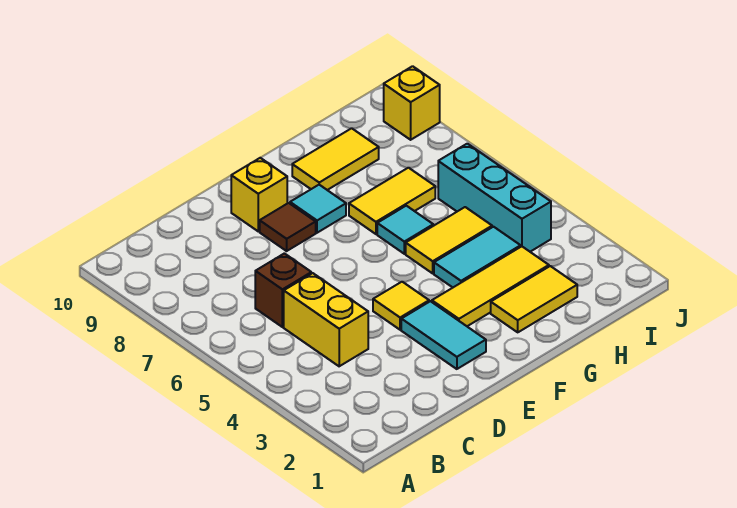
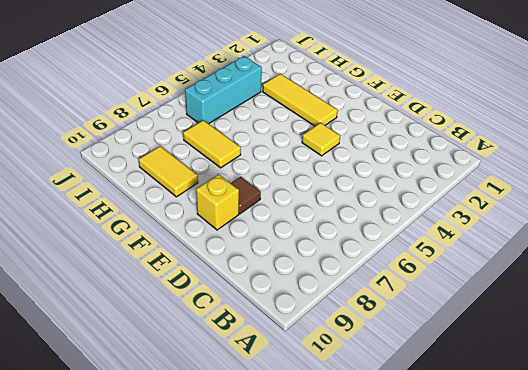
none -> yellow 1x2 brick [284,273,368,366]
none -> brown 1x1 brick [255,253,311,327]
none -> cyan 1x2 tile [401,301,486,369]

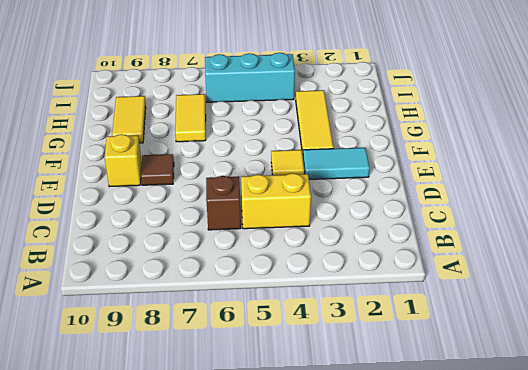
none -> cyan 1x1 tile [290,185,346,233]
none -> yellow 1x2 tile [491,266,577,332]
none -> cyan 1x2 tile [434,227,521,287]

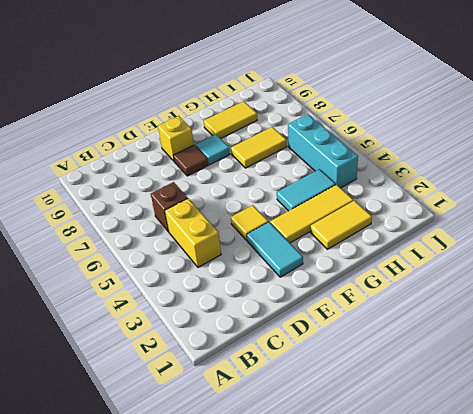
none -> yellow 1x2 tile [406,207,492,273]
none -> cyan 1x1 tile [377,206,433,254]
none -> yellow 1x1 brick [384,66,440,140]

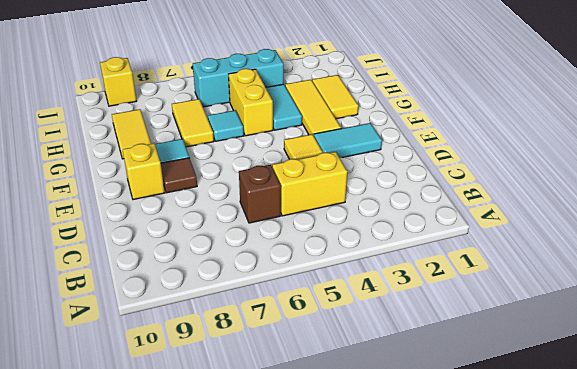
yellow 1x2 brick [229,69,273,136] -> yellow 1x2 tile [406,207,492,273]

